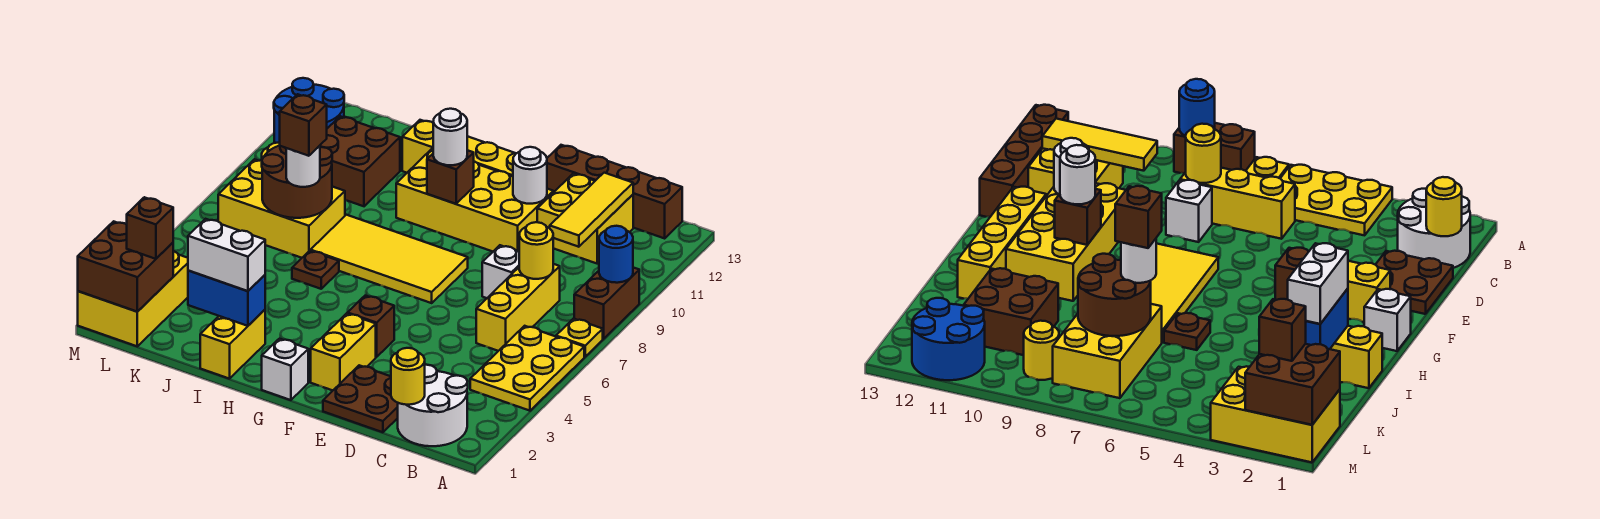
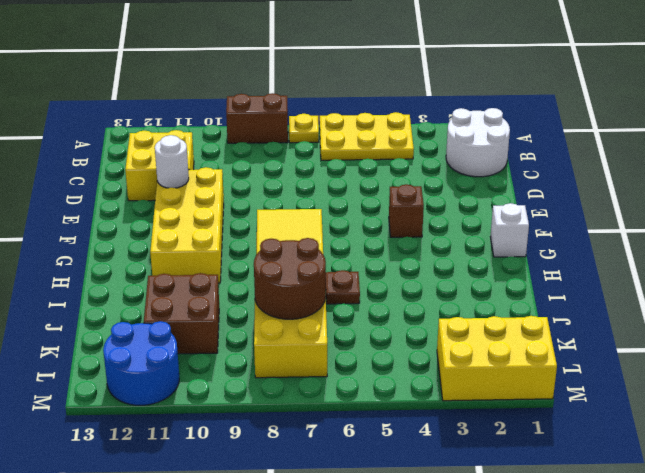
none -> brown 1x4 brick [547,145,682,238]
none -> yellow 1x3 brick [476,264,560,351]
none -> brown 2x2 plate [323,365,398,432]
none -> white 1x1 brick [482,245,519,298]

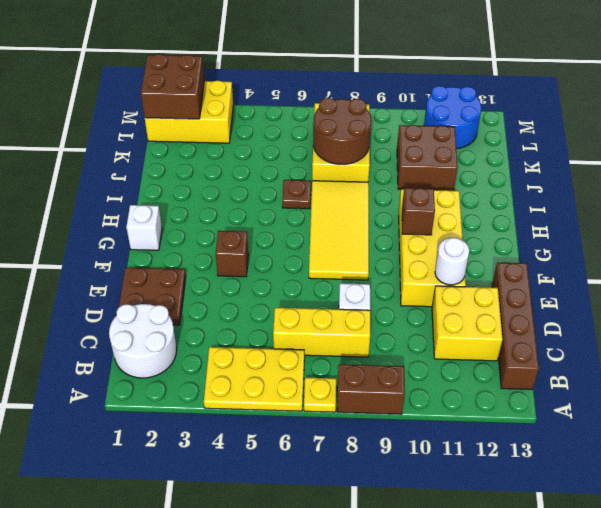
none -> yellow 1x2 brick [311,313,376,390]
none -> yellow 1x4 brick [402,120,516,176]
none -> yellow 1x2 brick [200,310,265,379]
none -> yellow 1x1 round brick [1024,321,1059,380]

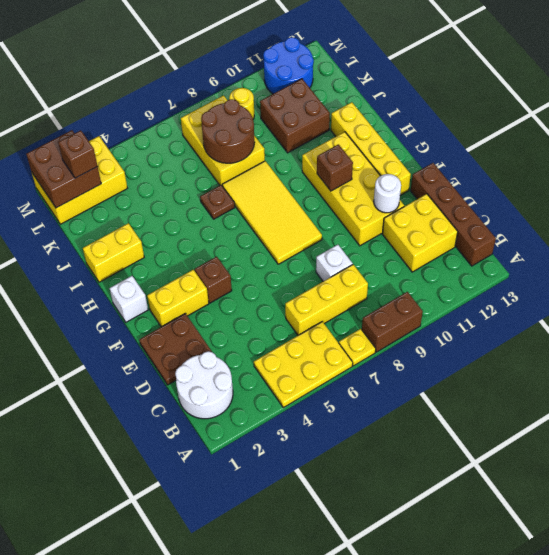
none -> blue 1x1 round brick [599,226,633,283]
none -> yellow 1x1 round brick [391,348,425,405]
none -> yellow 1x1 round brick [519,222,553,279]
none -> yellow 1x3 tile [550,173,633,247]

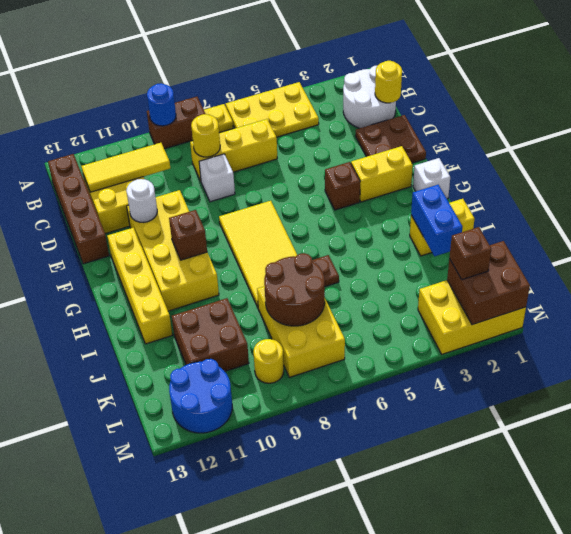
none -> white 1x1 round brick [433,109,467,165]
none -> white 1x2 brick [188,219,265,291]
none -> white 1x1 round brick [286,146,320,187]
none -> brown 1x1 brick [280,94,327,156]

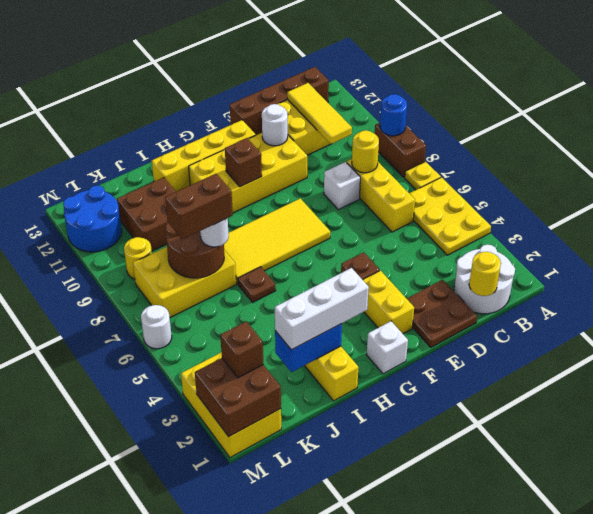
white 1x3 brick [275,268,369,350] -> white 1x2 brick [188,219,265,291]
brown 1x2 brick [165,174,233,239] -> brown 1x1 brick [280,94,327,156]
white 1x1 round brick [141,305,172,349] -> white 1x1 round brick moved to [433,109,467,165]

